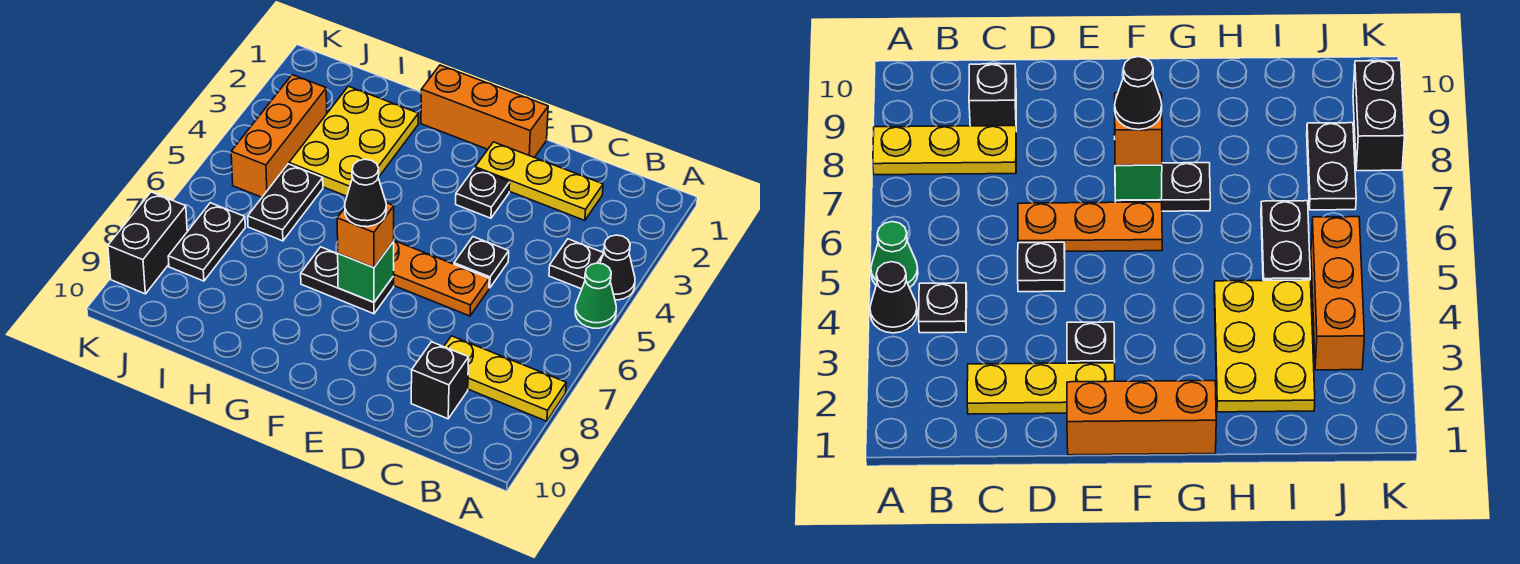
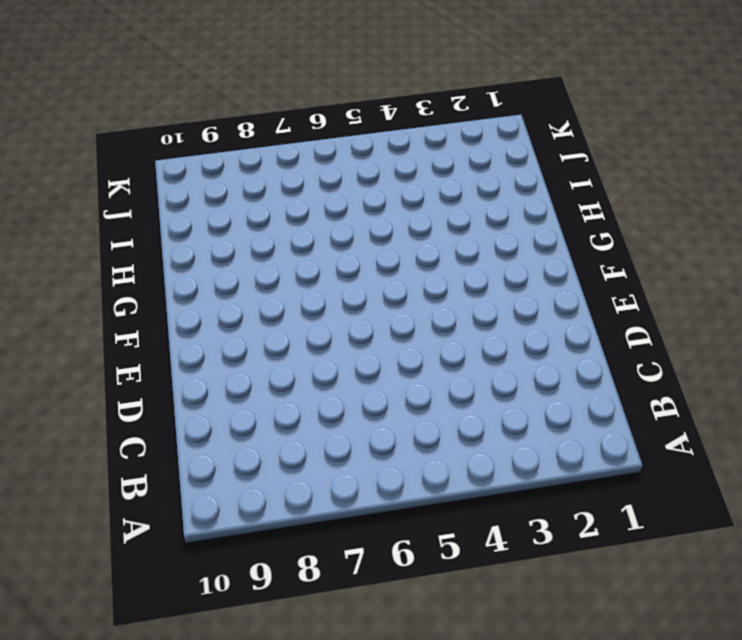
none -> black 1x1 cone [600,235,635,300]
none -> green 1x1 cone [575,263,616,328]
none -> yellow 1x3 plate [444,336,566,421]

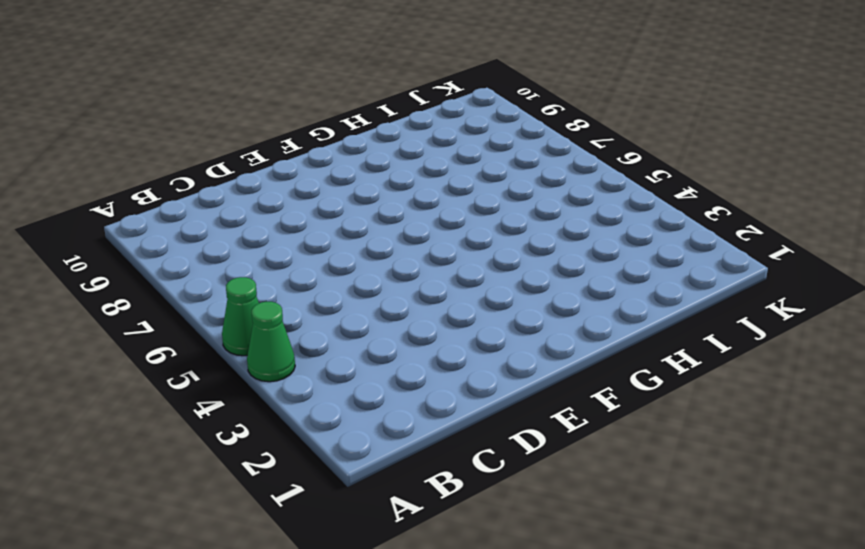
green 1x1 cone [247,302,295,382] -> black 1x1 cone [600,235,635,300]
none -> yellow 1x3 plate [444,336,566,421]
none -> black 1x1 plate [549,239,604,289]
none -> yellow 1x3 plate [475,142,603,221]

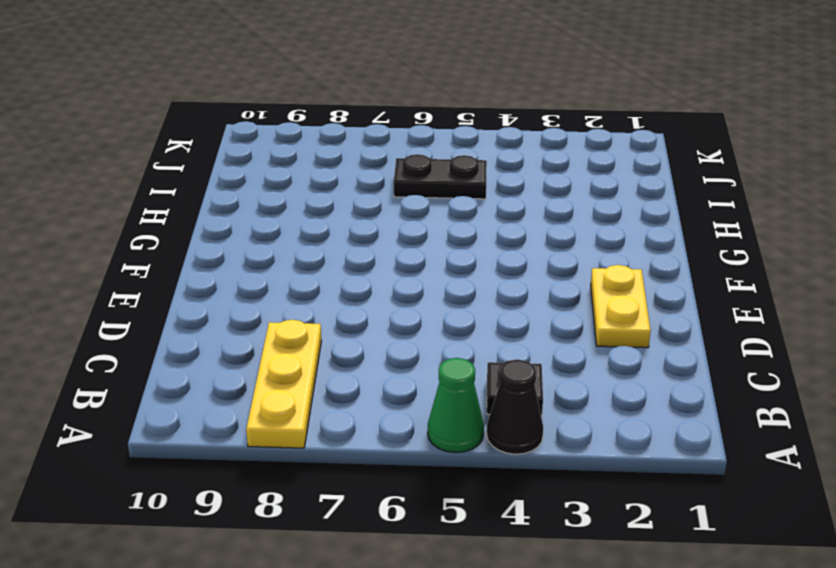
yellow 1x2 plate [591,265,651,348] -> yellow 1x3 plate [475,142,603,221]
none -> black 1x1 brick [411,342,469,419]
none -> black 1x1 plate [454,237,509,288]
none -> orange 1x3 plate [393,241,489,316]

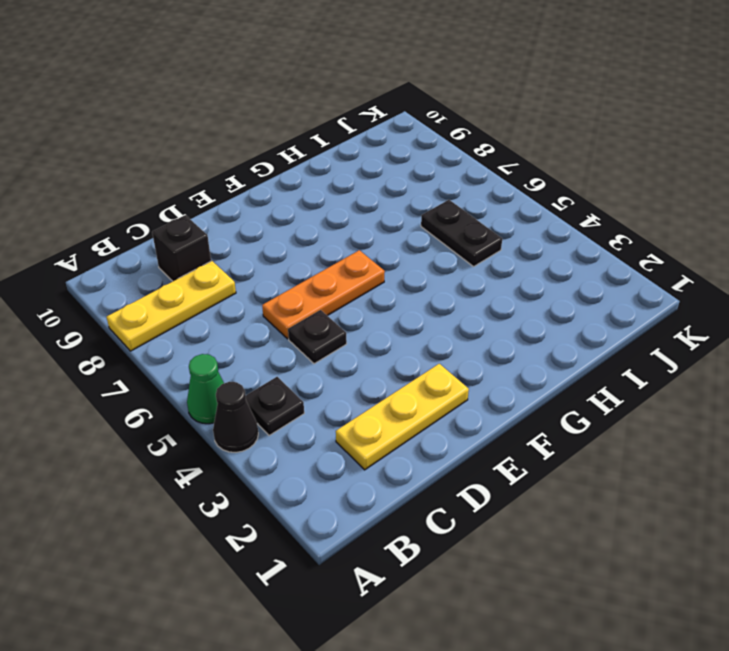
none -> orange 1x3 brick [421,65,548,157]
none -> black 1x1 plate [456,168,510,218]
none -> black 1x2 plate [301,247,394,314]

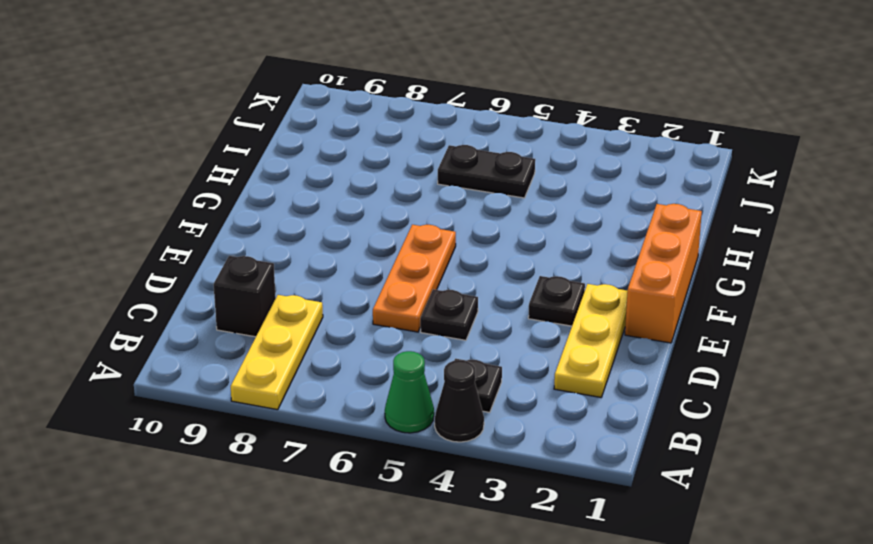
none -> black 1x2 plate [301,247,394,314]
none -> yellow 2x3 plate [289,86,418,196]
none -> orange 1x3 brick [231,75,327,197]

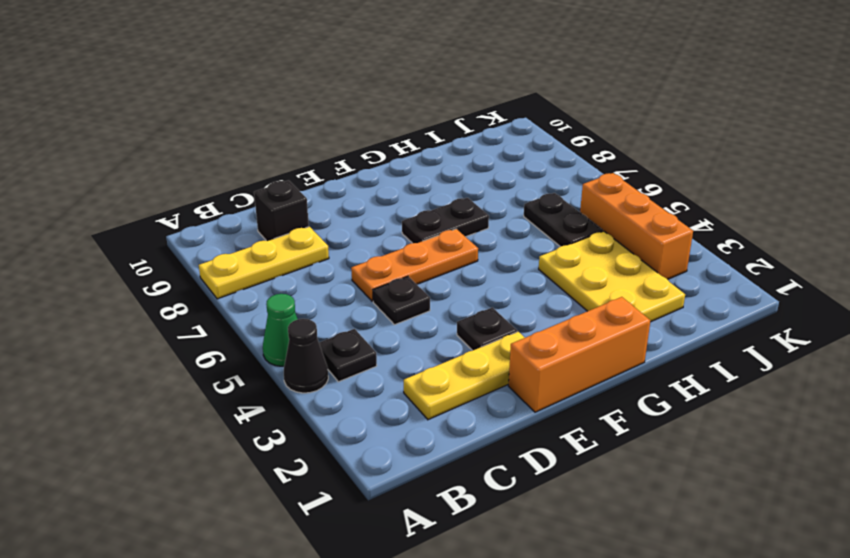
none -> black 1x2 plate [168,203,245,281]
none -> black 1x2 brick [108,192,187,294]
none -> green 1x1 brick [338,242,394,302]

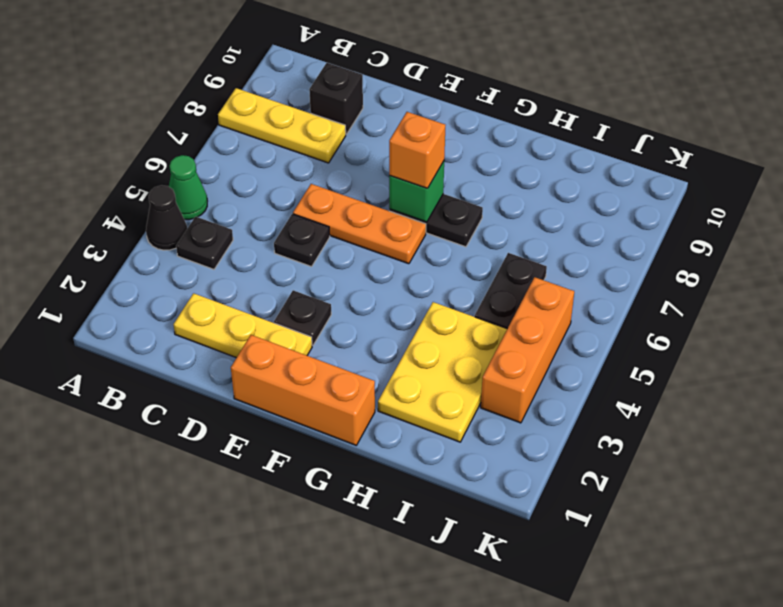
none -> black 1x2 plate [168,203,245,281]
none -> black 1x2 brick [108,192,187,294]
none -> black 1x1 cone [345,159,386,227]

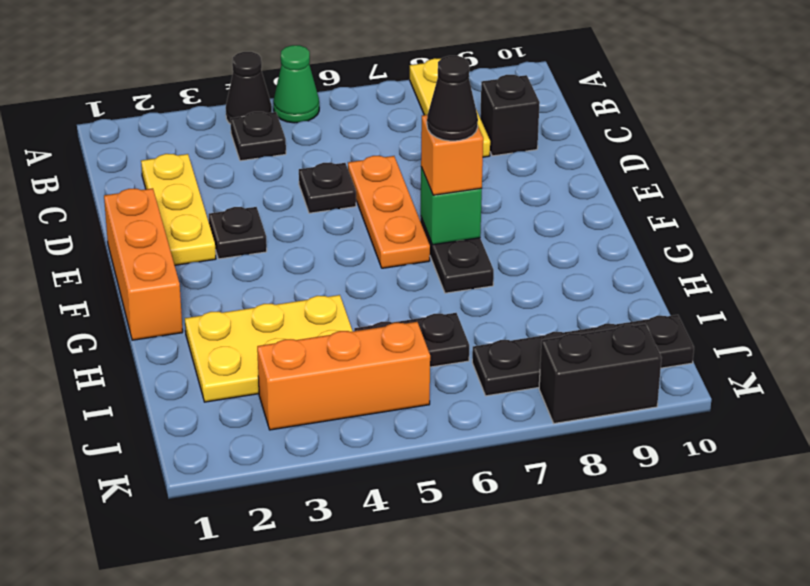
black 1x4 plate [472,315,694,396] -> black 1x2 plate [168,203,245,281]

